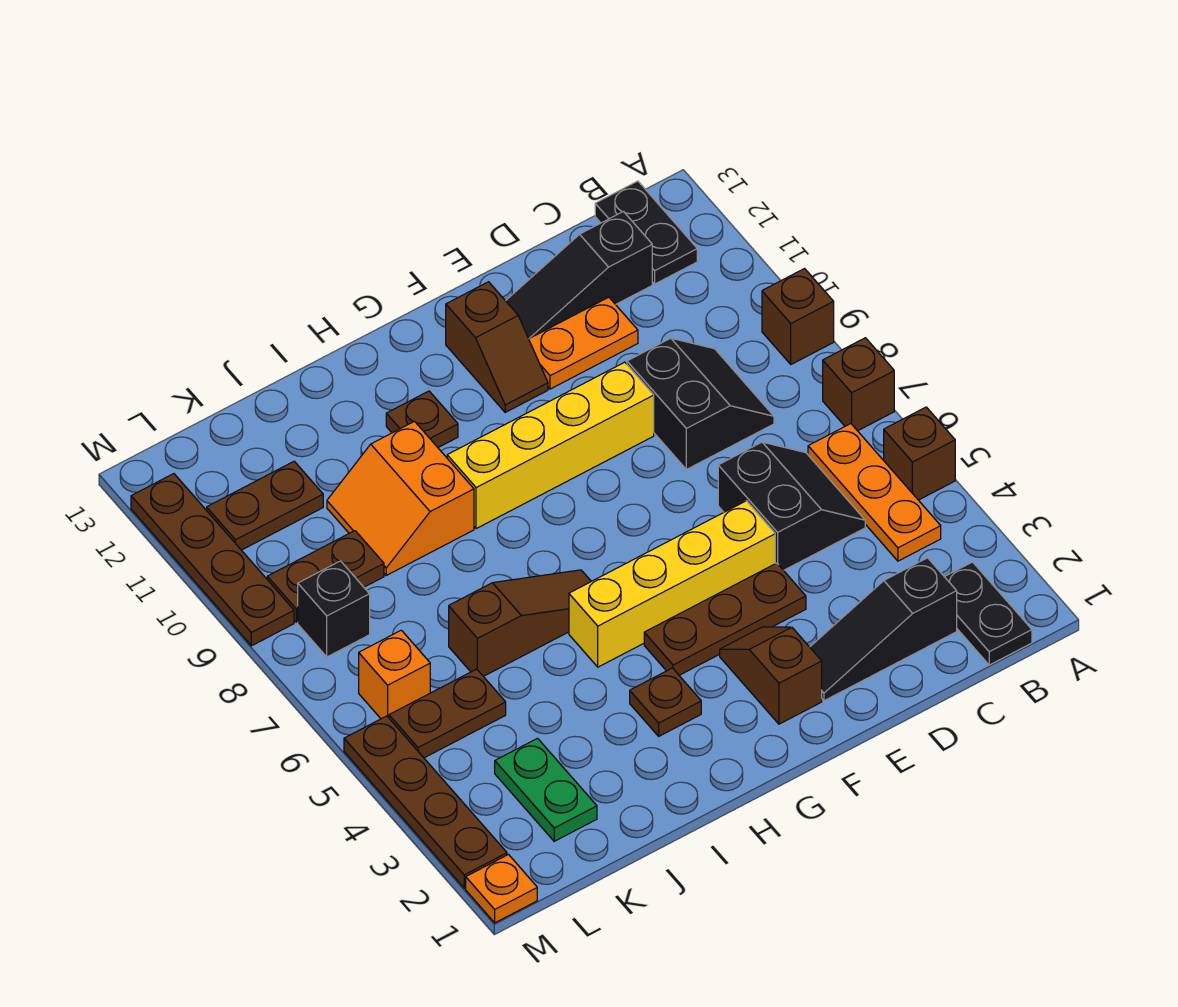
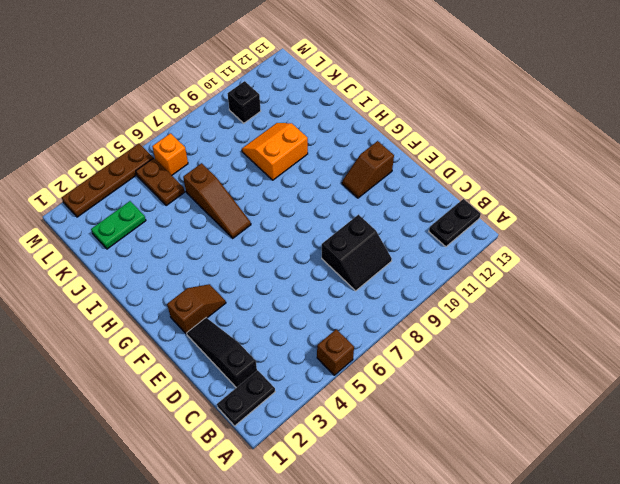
black 1x1 brick [228,81,261,123] -> black 1x1 brick moved to [298,561,370,657]
none -> brown 1x1 brick [823,338,894,431]
none -> brown 1x1 brick [762,269,834,364]
none -> orange 1x3 plate [808,424,941,561]

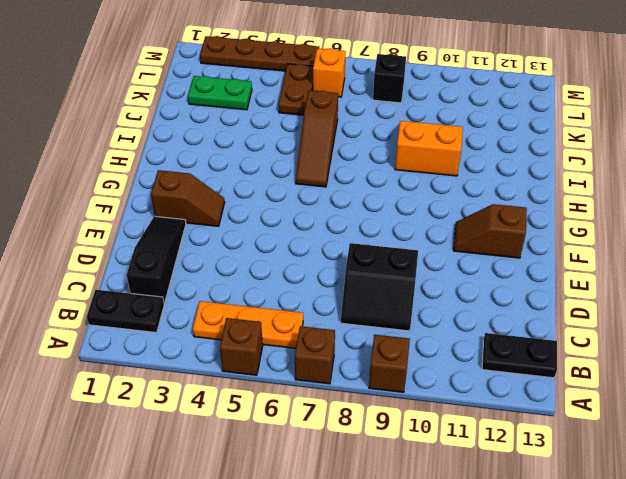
none -> black 2x2 slope [718,442,865,570]
none -> black 1x3 slope [506,212,652,339]
none -> orange 1x2 plate [529,297,638,389]

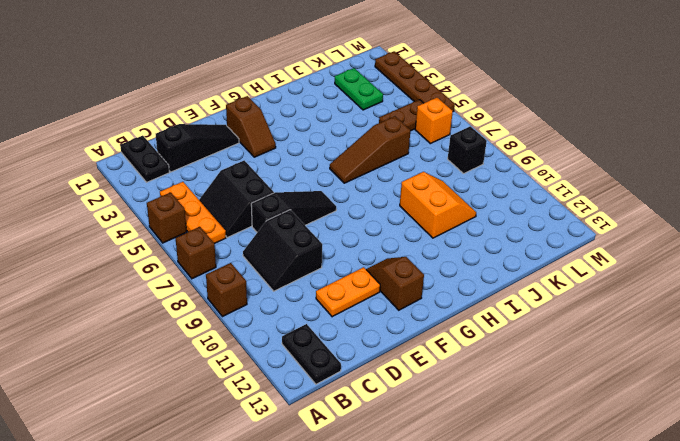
black 1x3 slope [251,191,336,232] -> black 1x3 slope moved to [506,212,652,339]
none -> brown 1x3 plate [644,563,806,675]
none -> yellow 1x4 brick [569,501,775,667]
none -> yellow 1x4 brick [447,362,654,529]

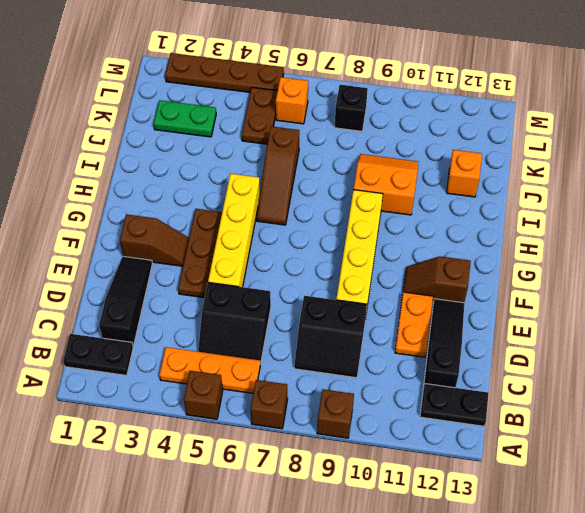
orange 1x1 brick [447,150,482,197] -> none
none -> brown 1x1 plate [630,668,701,736]
none -> brown 1x1 plate [386,391,458,447]
none -> brown 1x2 plate [267,531,384,622]

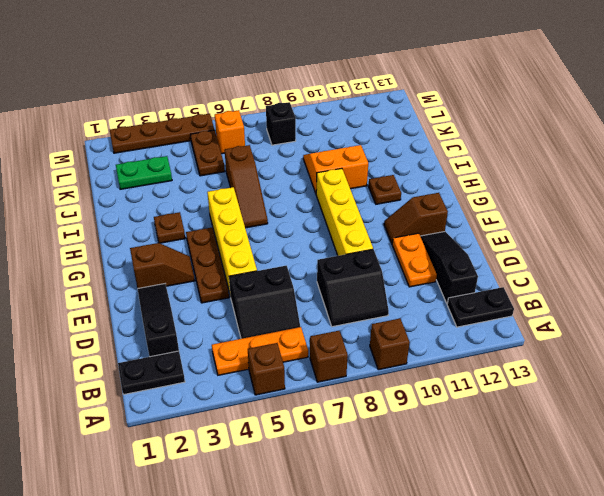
none -> brown 1x2 plate [267,531,384,622]
none -> brown 1x2 plate [207,461,323,550]
none -> orange 1x1 plate [466,855,537,923]

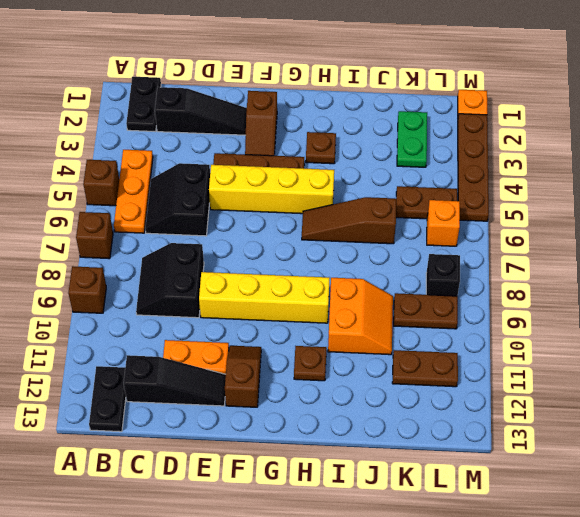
none -> brown 1x4 plate [131,474,294,646]

